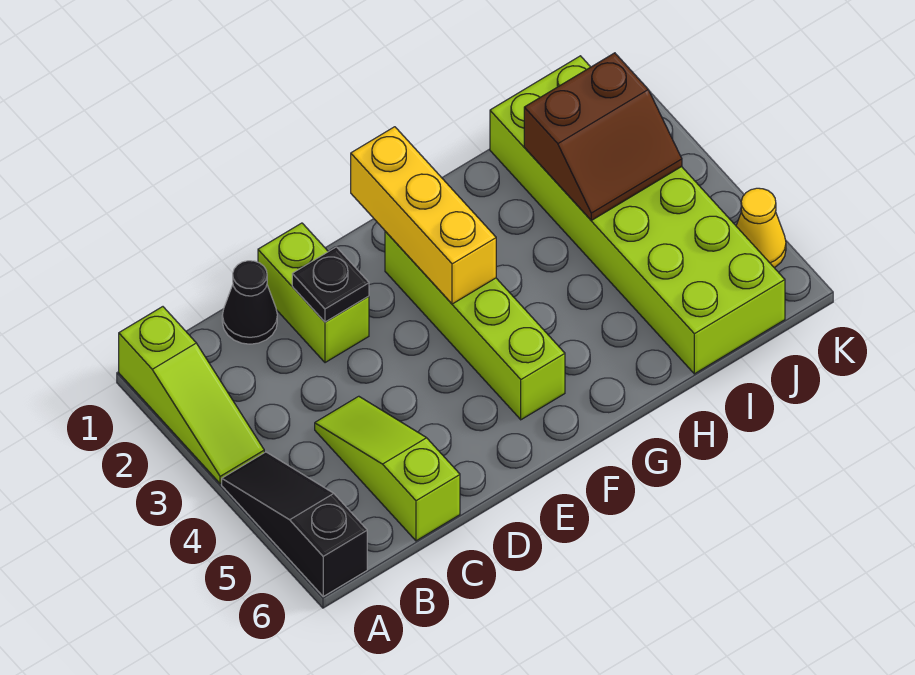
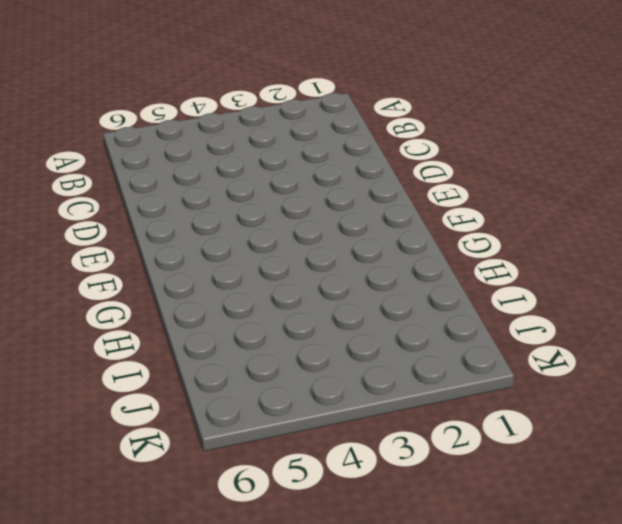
none -> lime 1x3 slope [119,307,264,484]
none -> black 1x3 slope [222,452,367,596]

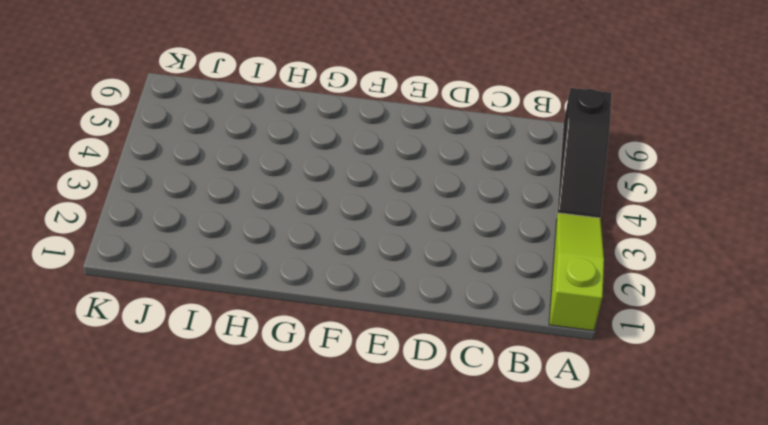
none -> black 1x1 cone [222,261,277,344]
none -> lime 1x3 slope [315,396,460,541]

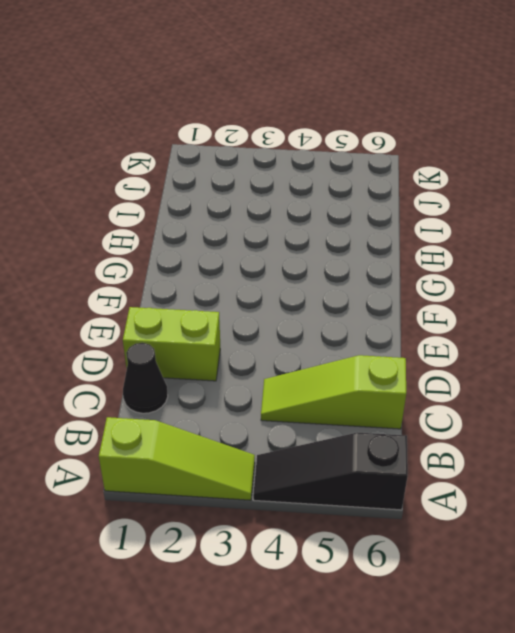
none -> lime 1x4 brick [385,231,565,420]
none -> lime 2x6 brick [490,56,785,374]

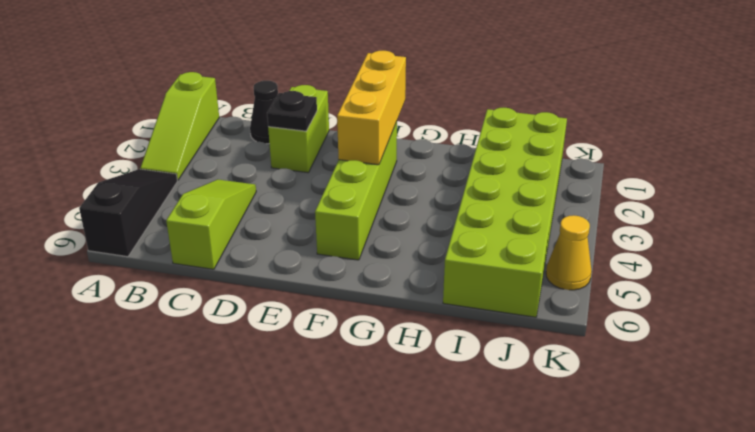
none -> brown 2x2 slope [524,53,682,220]

